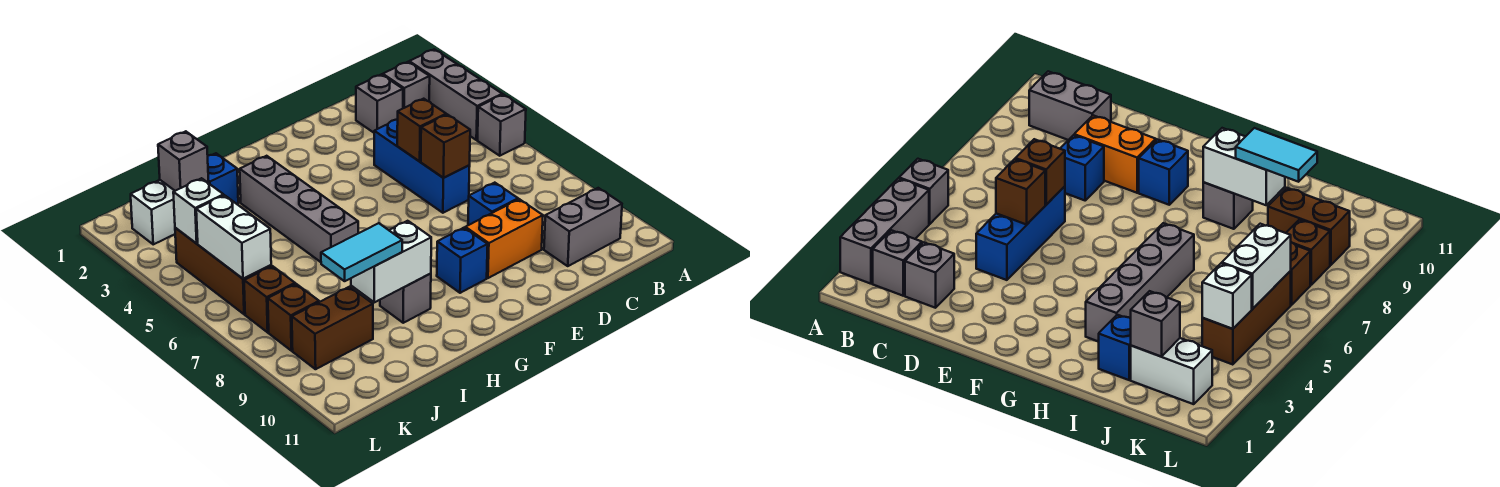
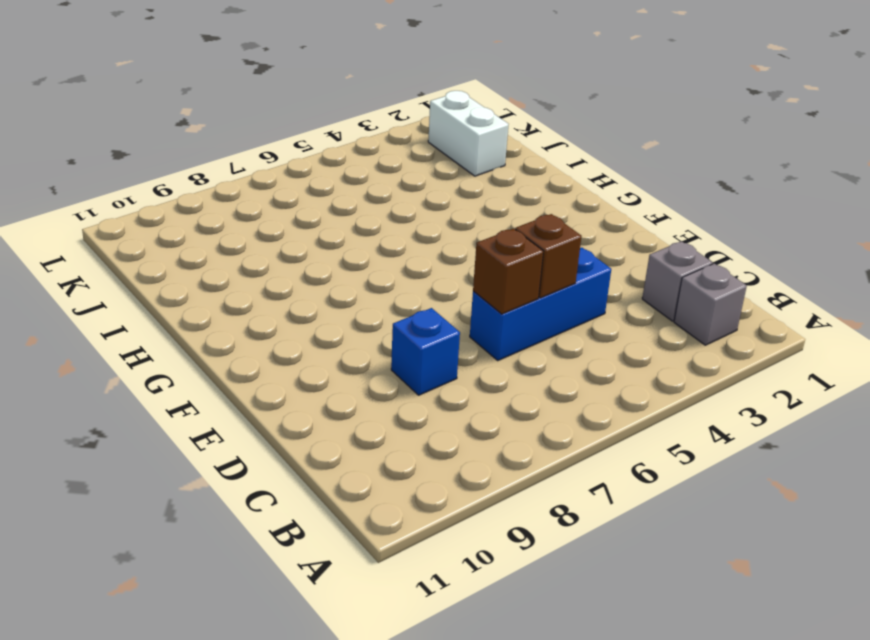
none -> grey 1x3 brick [409,49,502,140]
none -> grey 1x1 brick [478,95,526,156]
none -> grey 1x2 brick [544,188,622,266]

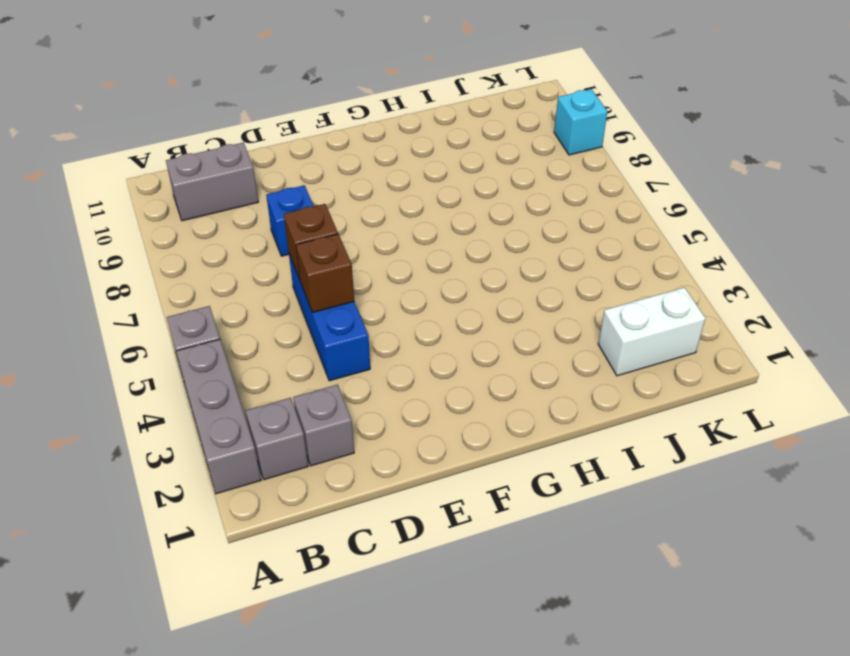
cyan 1x1 brick [554,89,607,155] -> none
none -> orange 1x2 brick [465,199,543,278]
none -> blue 1x1 brick [437,228,488,293]
none -> grey 1x4 brick [240,156,358,262]

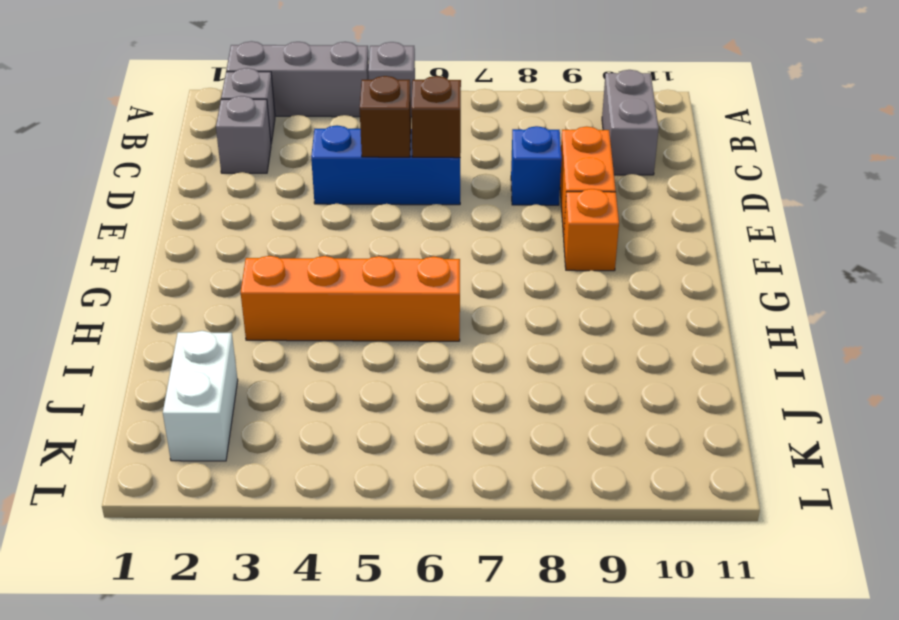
orange 1x1 brick [564,189,619,271] -> blue 1x1 brick [437,228,488,293]
orange 1x4 brick [241,256,460,341] -> grey 1x4 brick [240,156,358,262]
none -> grey 1x1 brick [380,274,431,323]
none -> blue 1x1 brick [208,153,238,204]
none -> brown 1x2 brick [292,287,373,369]

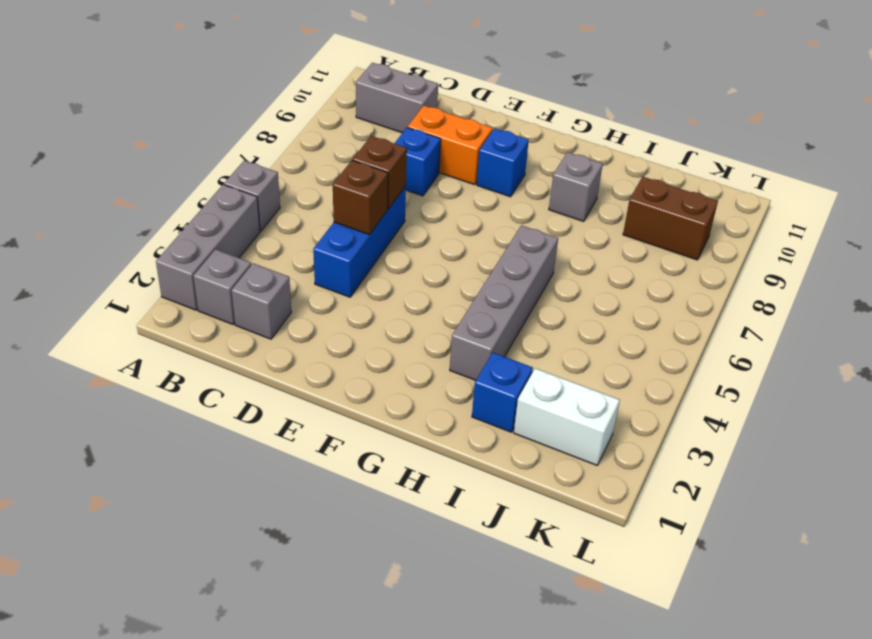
none -> brown 1x3 brick [175,228,271,314]
none -> brown 1x1 brick [244,266,295,332]
none -> brown 1x1 brick [268,284,319,351]

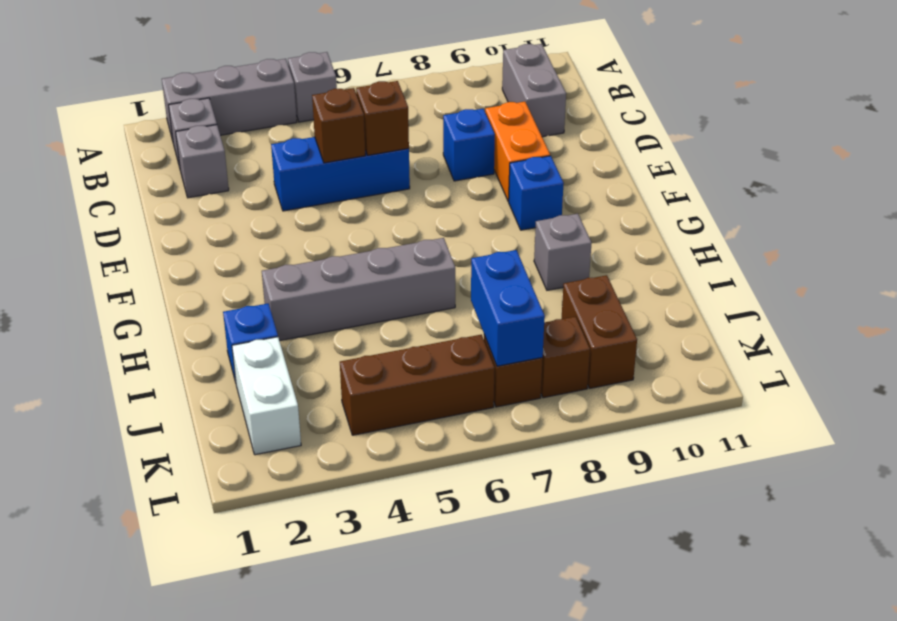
blue 1x2 brick [471,250,545,366] -> none
none -> white 1x2 brick [351,221,431,302]
none -> grey 1x1 brick [158,131,209,191]
none -> white 1x1 brick [173,178,224,244]

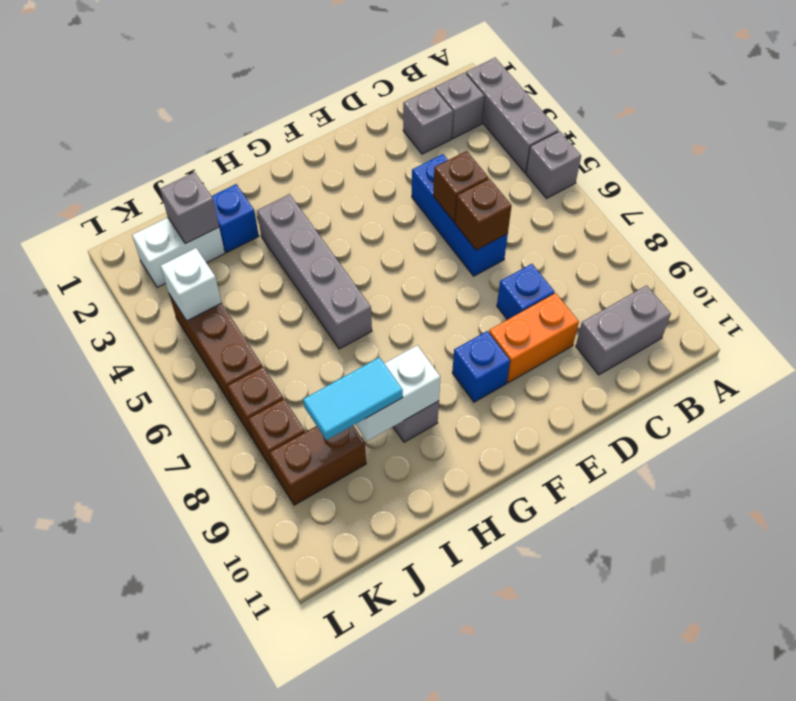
none -> white 1x2 brick [196,195,271,279]

